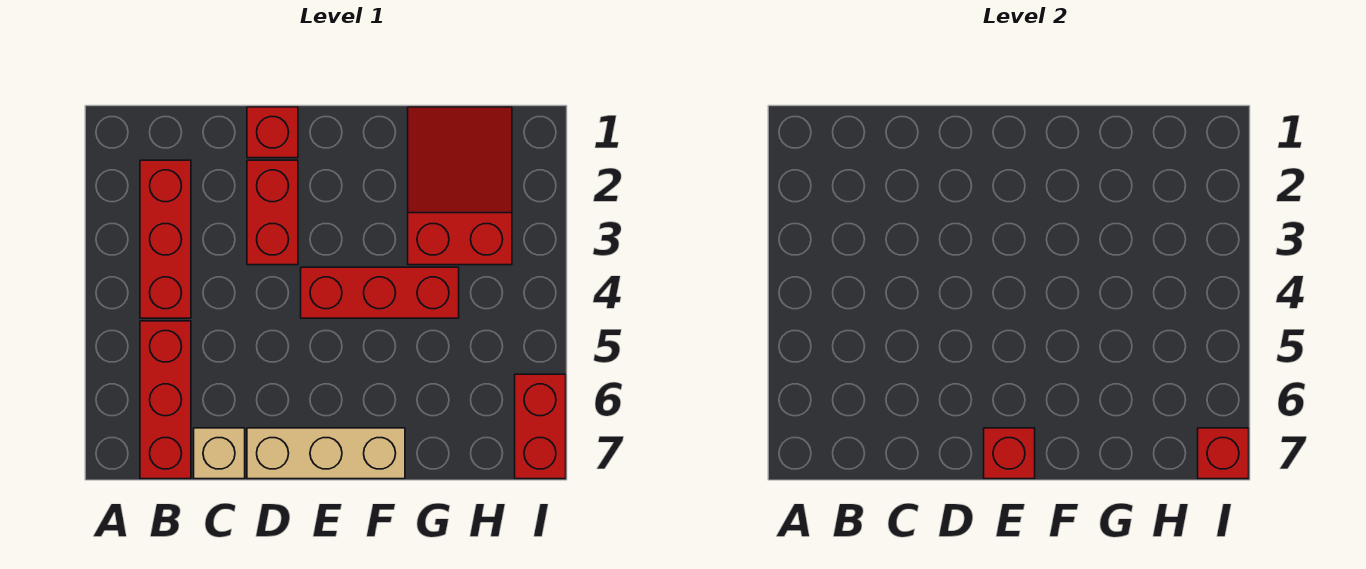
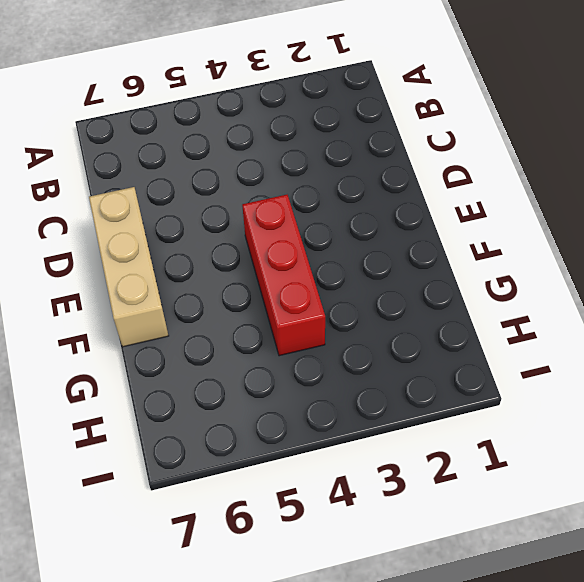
none -> red 1x3 brick [140,160,191,318]
none -> red 1x3 brick [140,321,191,479]

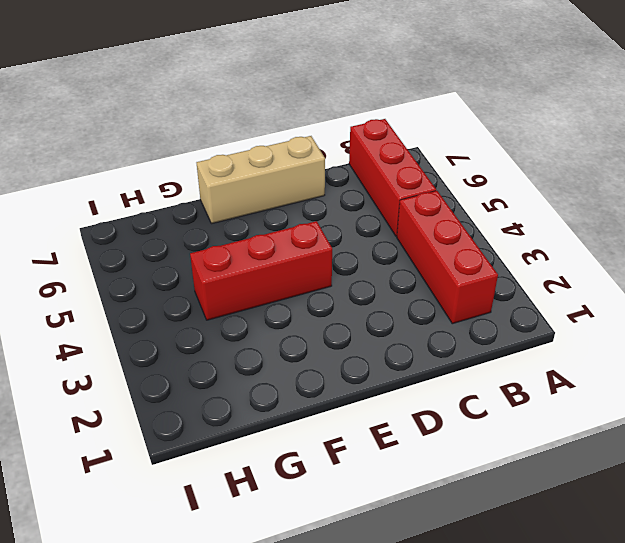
none -> tan 1x1 brick [194,428,245,479]
none -> red 1x1 brick [247,107,298,158]

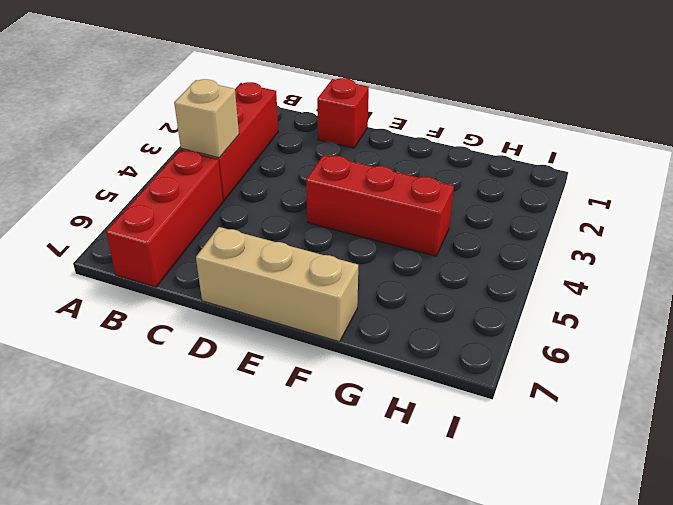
tan 1x1 brick [174,79,239,158] -> tan 1x1 brick moved to [194,428,245,479]
none -> red 1x2 brick [247,160,298,265]
none -> red 2x3 slope [408,107,512,265]

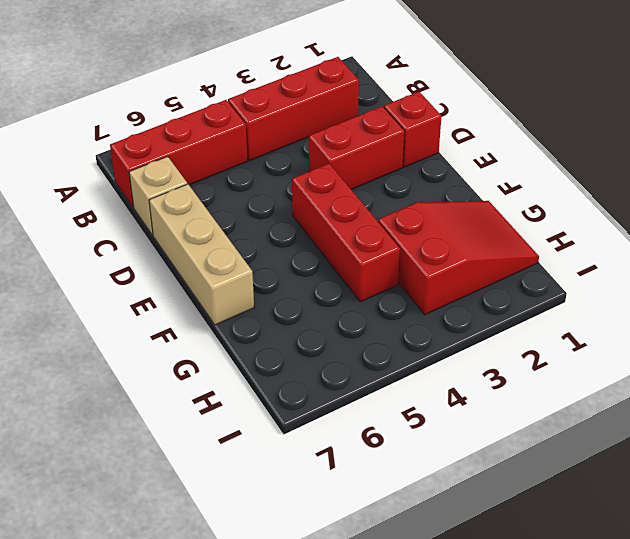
none -> red 1x2 brick [515,374,566,479]
none -> red 1x1 brick [984,428,1035,479]

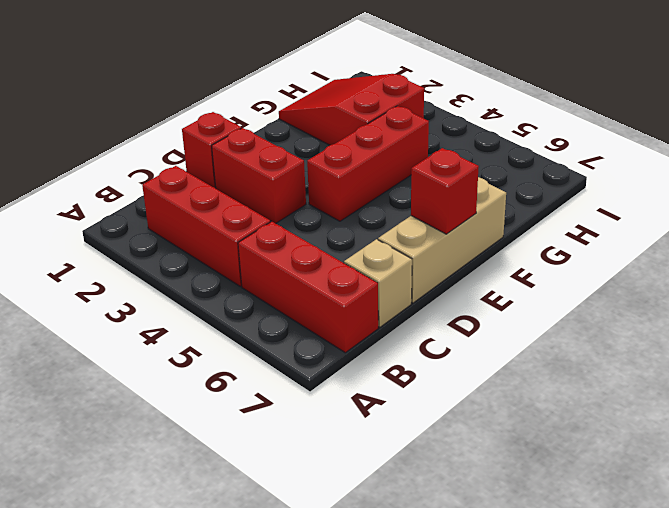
none -> red 1x2 brick [515,374,566,479]
none -> red 1x1 brick [1198,428,1249,479]

